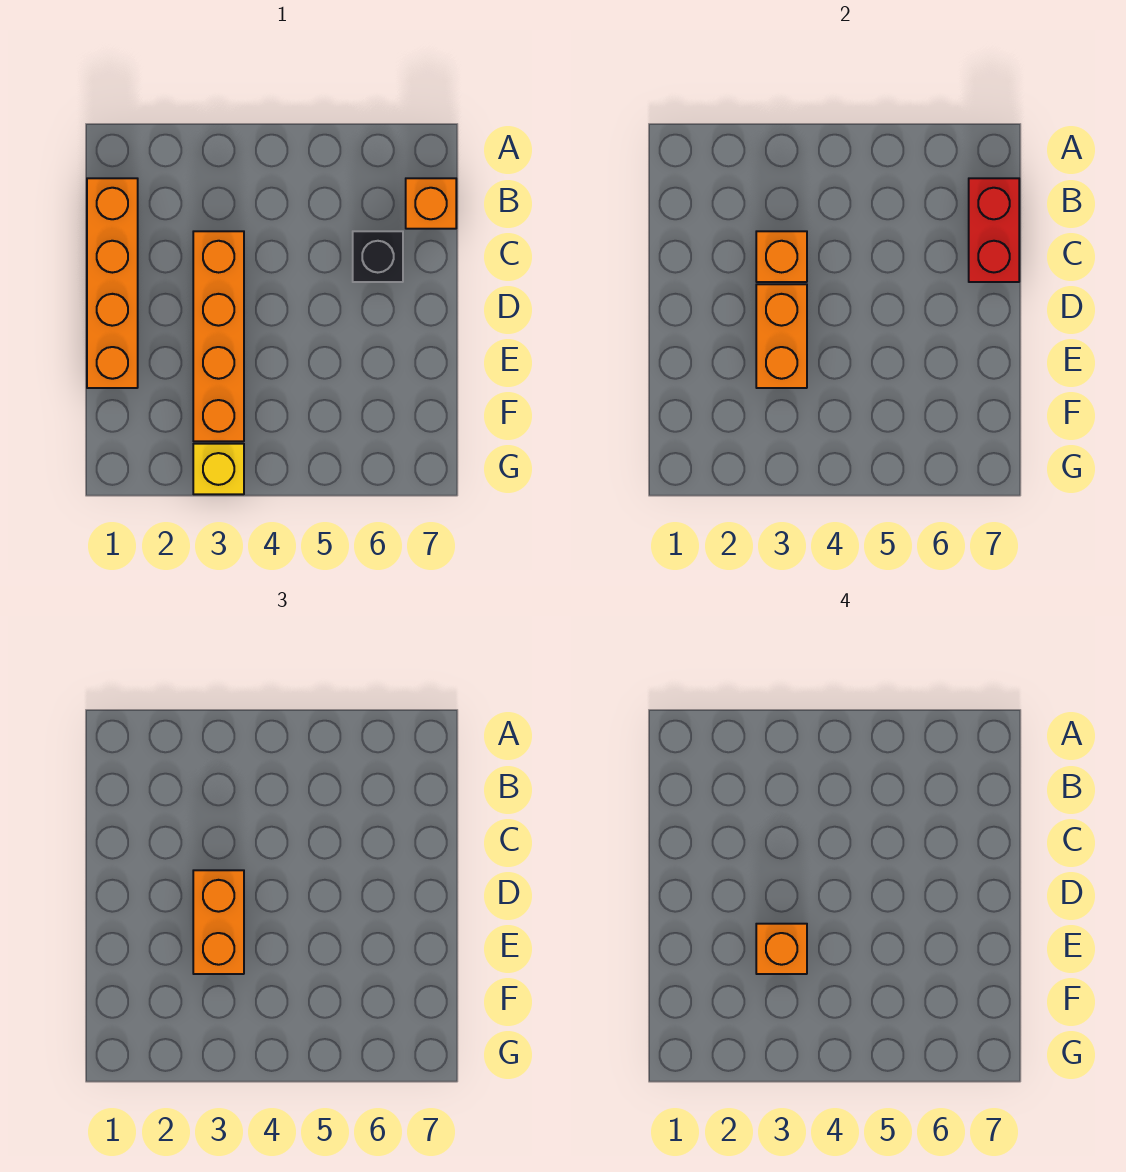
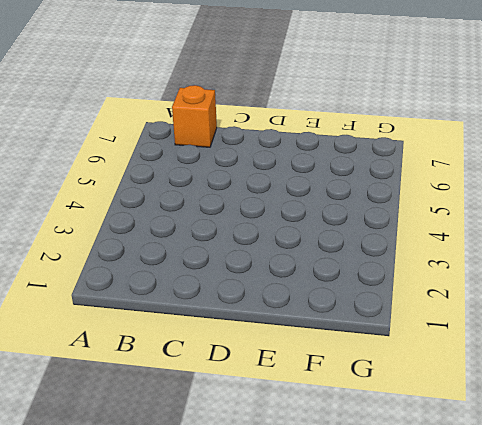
none -> orange 1x4 brick [87,178,138,388]
none -> orange 1x4 brick [193,231,244,441]

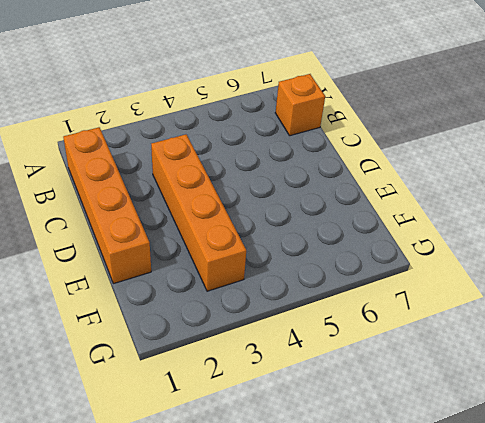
none -> black 1x1 brick [353,231,403,282]
none -> yellow 1x1 brick [193,444,244,494]

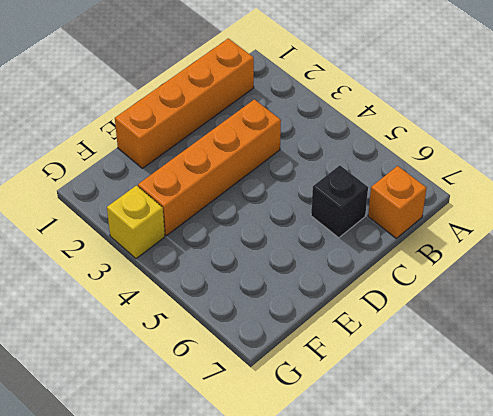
none -> red 1x2 brick [969,178,1019,282]
none -> orange 1x1 brick [756,231,807,282]

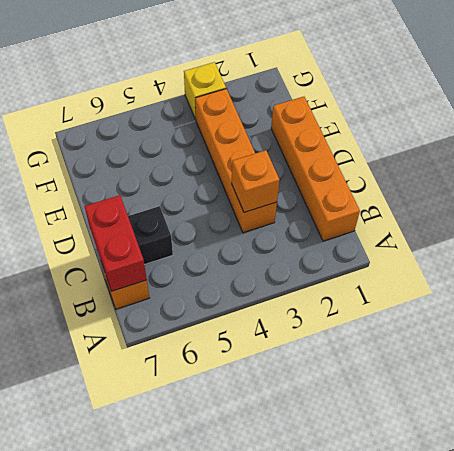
none -> orange 1x2 brick [756,284,807,388]
none -> orange 1x2 brick [193,870,244,974]

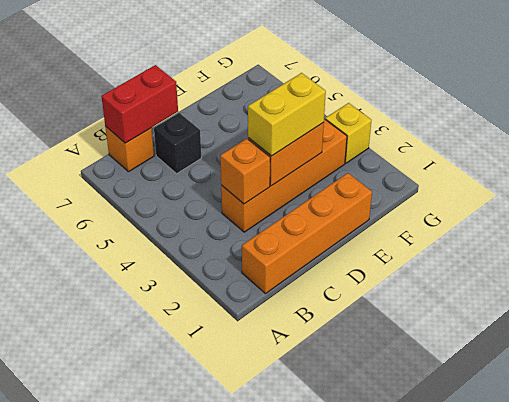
yellow 1x2 brick [248,73,326,156] -> orange 1x2 brick [193,870,244,974]
none -> orange 1x1 brick [756,924,807,974]

